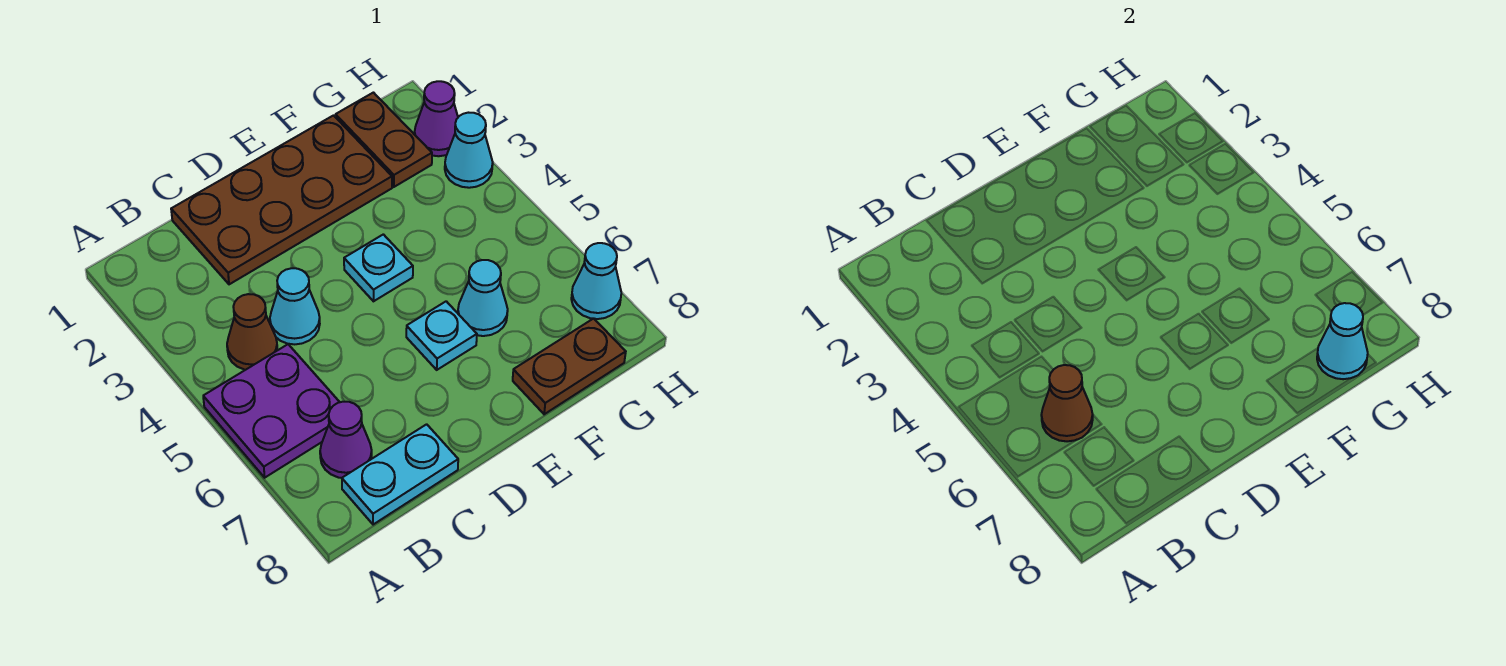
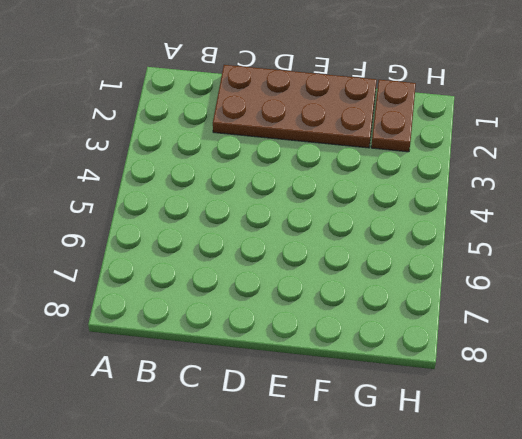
none -> purple 2x2 plate [203,344,339,478]
none -> brown 1x1 cone [227,294,277,370]
none -> purple 1x1 cone [320,402,372,478]

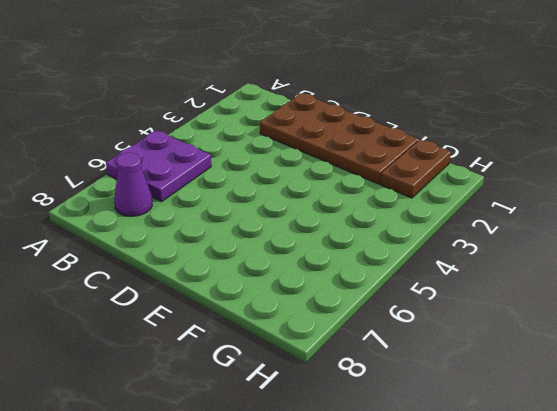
none -> brown 1x1 cone [227,294,277,370]
none -> cyan 1x2 plate [342,424,458,525]
none -> cyan 1x1 cone [270,268,320,344]

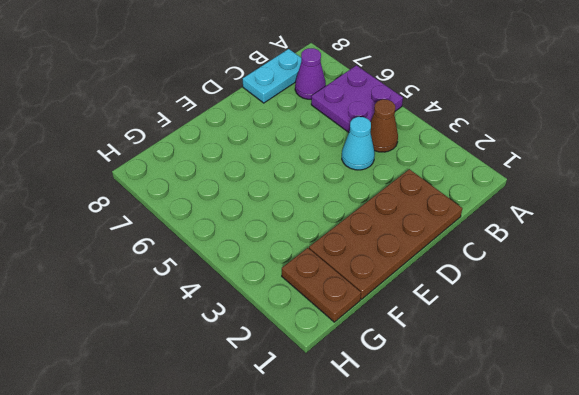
none -> cyan 1x1 plate [344,234,413,301]
none -> cyan 1x1 plate [406,301,477,370]
none -> cyan 1x1 cone [458,260,508,336]

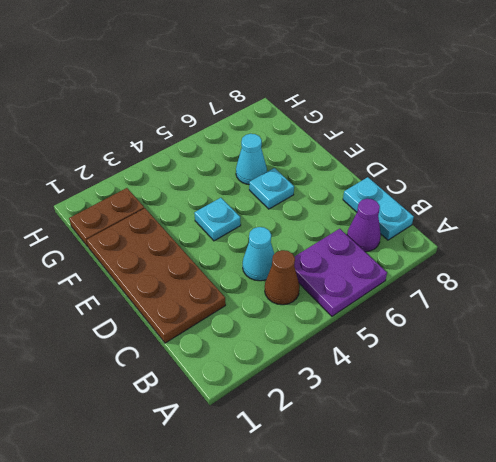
none -> brown 1x2 plate [513,318,626,414]
none -> purple 1x1 cone [415,81,458,156]
none -> cyan 1x1 cone [445,113,493,188]

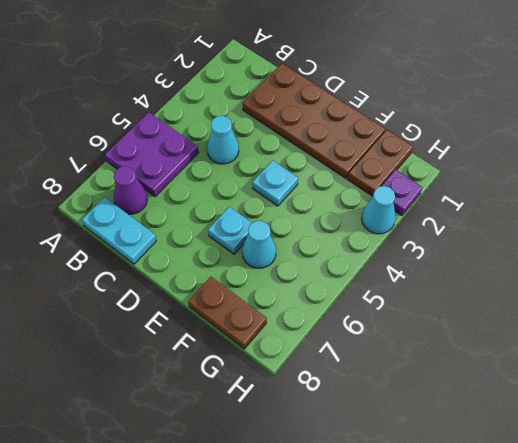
purple 1x1 plate [382,170,422,216] -> purple 1x1 cone [415,81,458,156]
none -> brown 1x1 cone [227,294,277,370]
none -> cyan 1x1 cone [571,243,621,319]
none -> brown 1x1 cone [1041,365,1093,441]

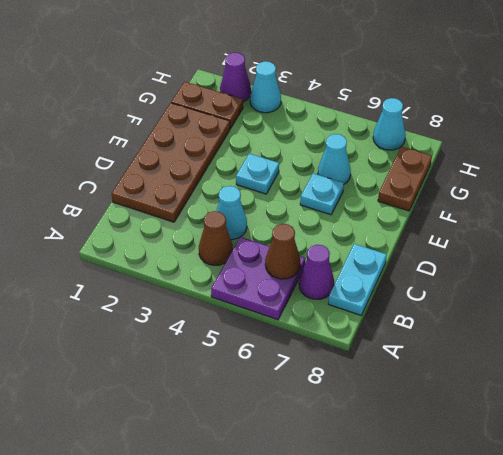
none -> cyan 1x1 cone [1317,303,1368,379]

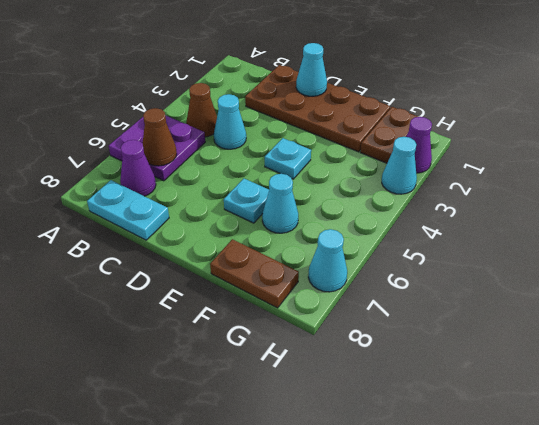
cyan 1x1 cone [296,43,327,96] -> cyan 1x1 cone moved to [1317,303,1368,379]

